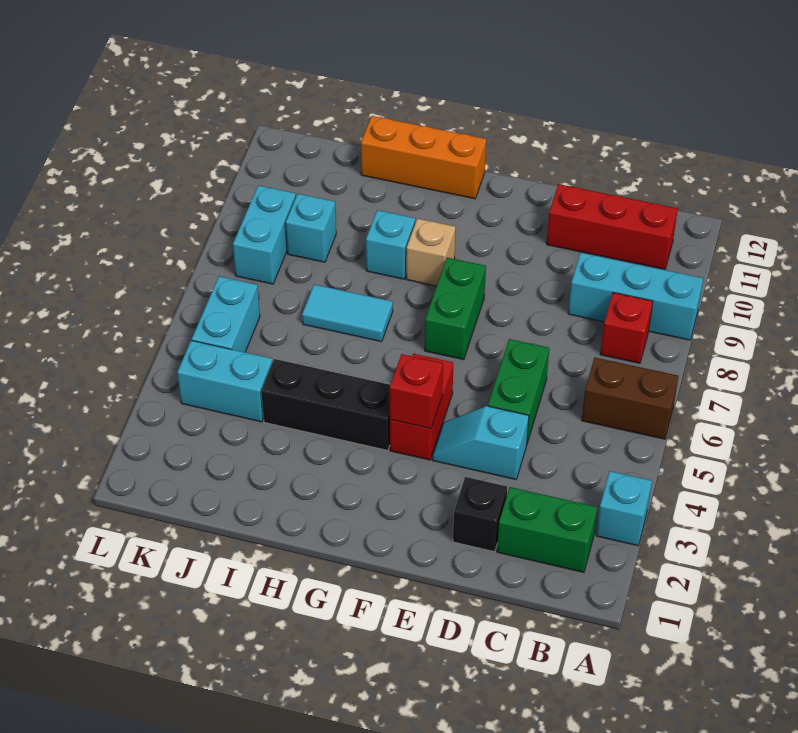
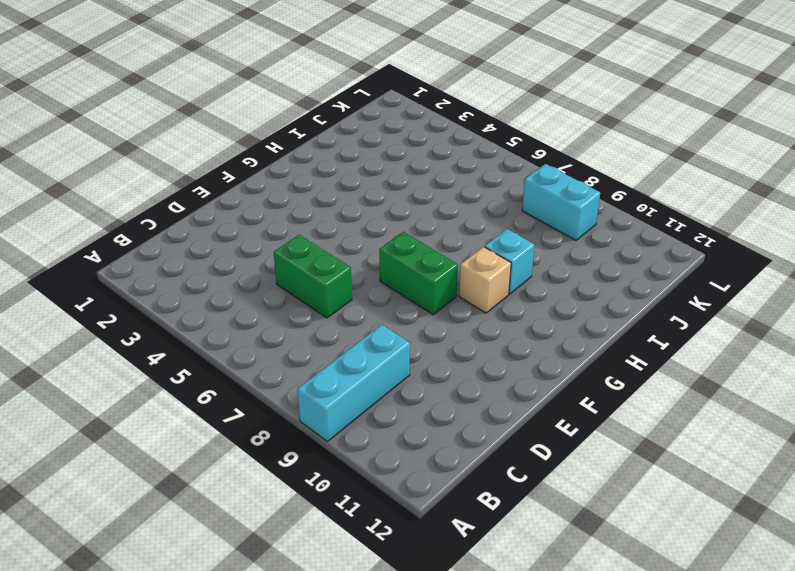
none -> cyan 1x1 brick [596,471,652,546]
none -> brown 1x2 brick [582,358,679,439]
none -> green 1x2 brick [497,487,597,572]

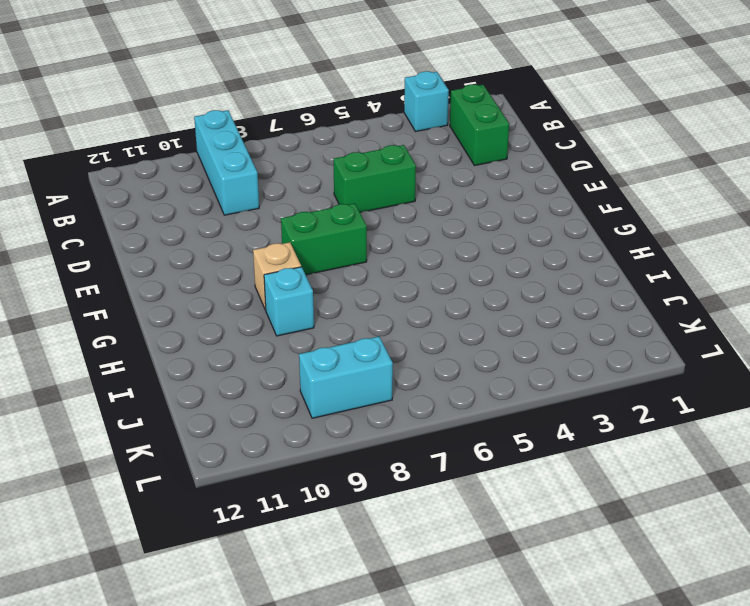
none -> brown 1x2 brick [582,358,679,439]
none -> red 1x1 brick [600,293,653,363]
none -> red 1x3 brick [547,184,678,269]

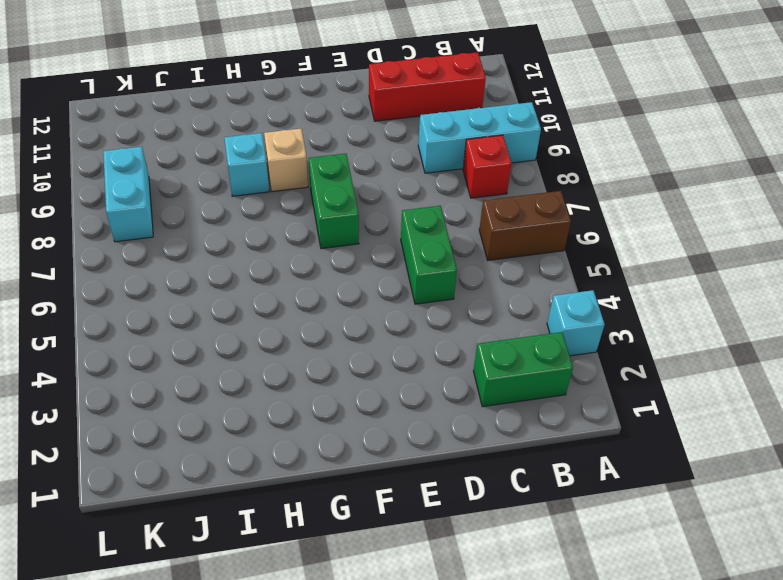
none -> black 1x1 brick [453,477,507,552]
none -> cyan 1x2 slope [433,406,529,479]
none -> red 1x2 brick [390,354,453,460]

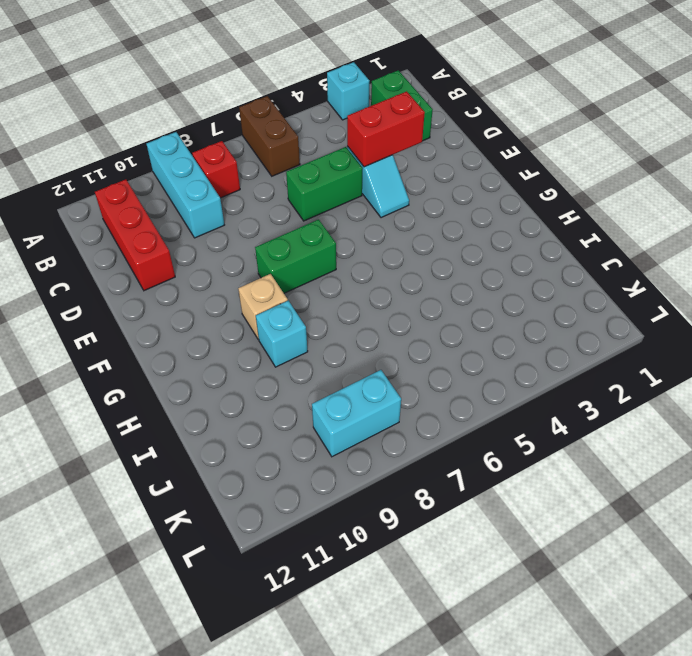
red 1x2 brick [347,91,425,167] -> red 1x2 brick moved to [390,354,453,460]
none -> black 1x1 brick [453,477,507,552]
none -> black 1x3 brick [261,359,390,450]
none -> orange 1x3 brick [361,116,486,199]

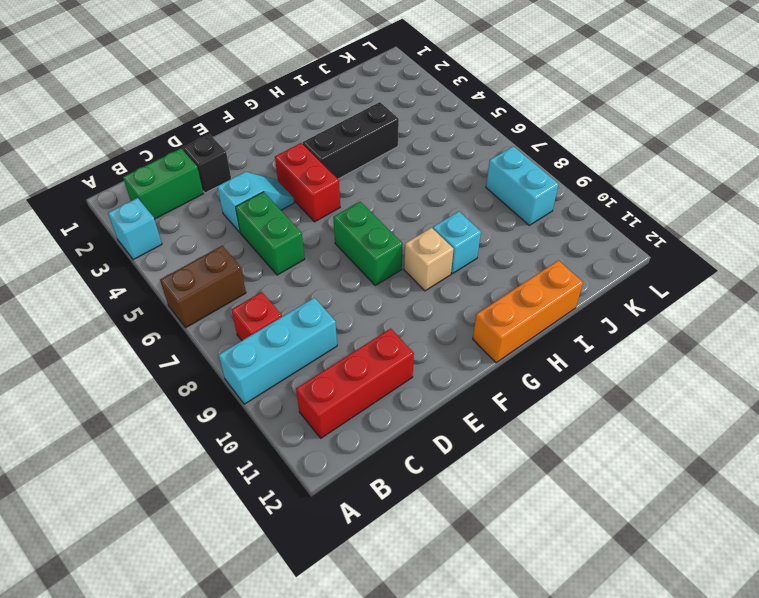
none -> cyan 1x2 tile [302,284,393,342]
none -> cyan 1x2 brick [177,340,273,422]
none -> cyan 1x1 brick [286,194,336,262]

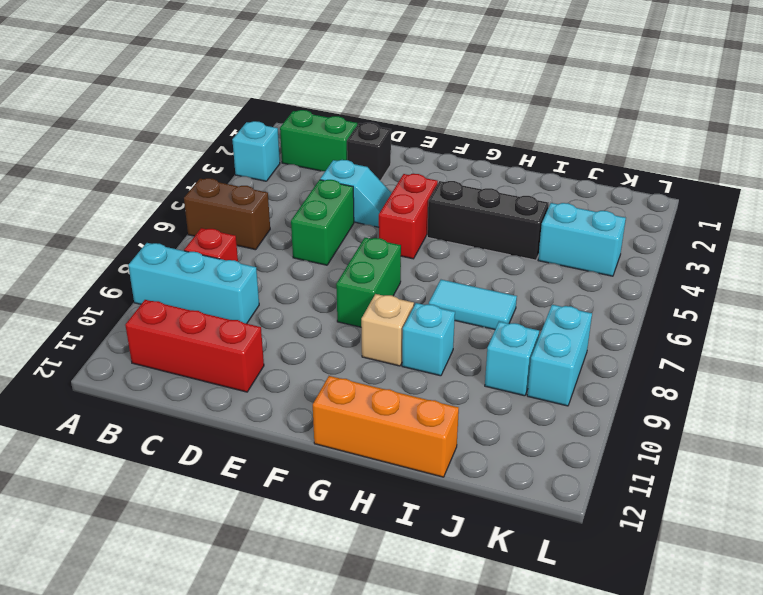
none -> cyan 1x2 brick [192,276,260,352]
none -> red 1x1 brick [390,354,443,429]

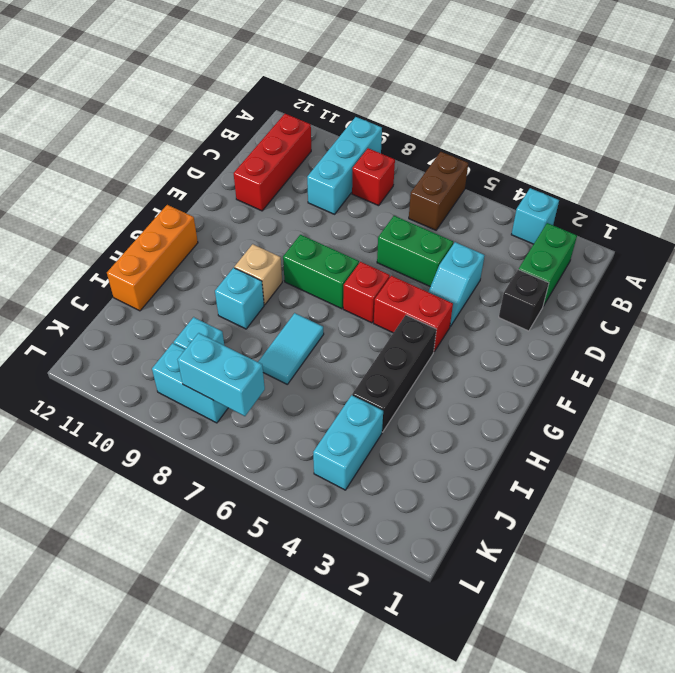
red 1x1 brick [343,262,390,323] -> red 1x1 brick moved to [390,354,443,429]
cyan 1x2 brick [178,333,265,416] -> cyan 1x2 brick moved to [192,276,260,352]

